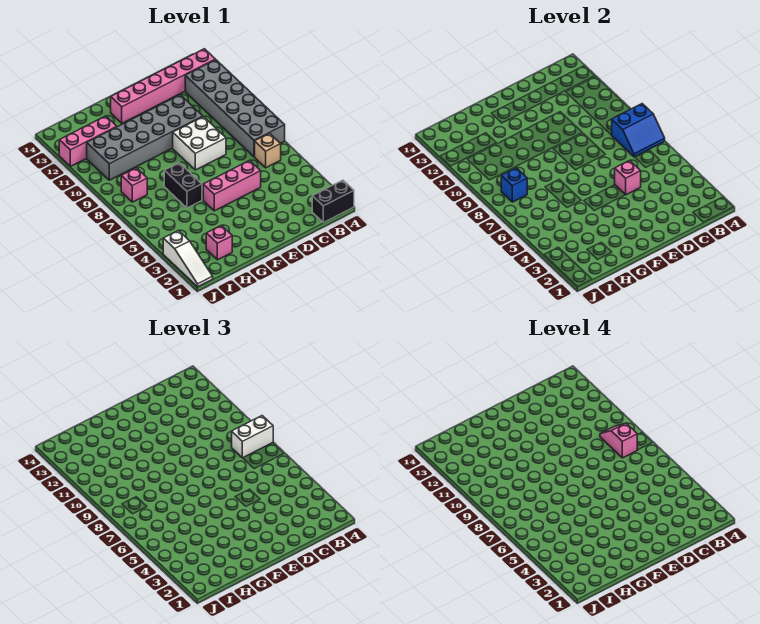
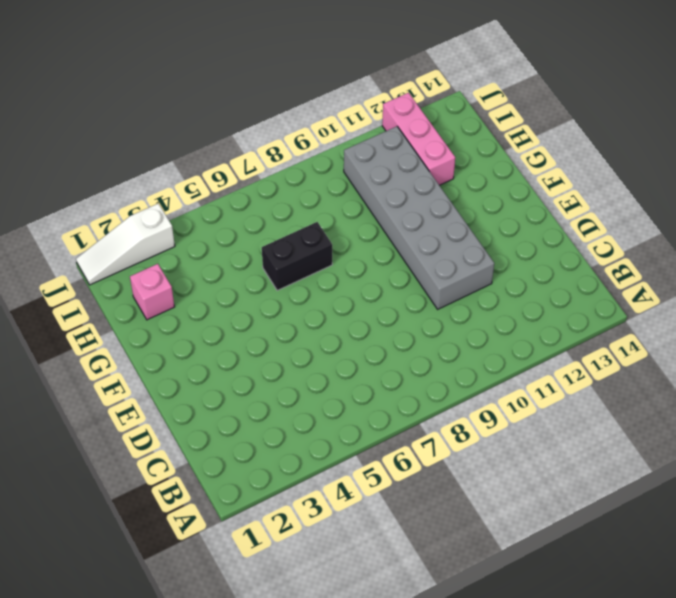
none -> black 1x2 brick [312,180,354,222]
none -> grey 2x6 brick [185,60,285,157]
none -> pink 1x6 brick [111,49,215,123]

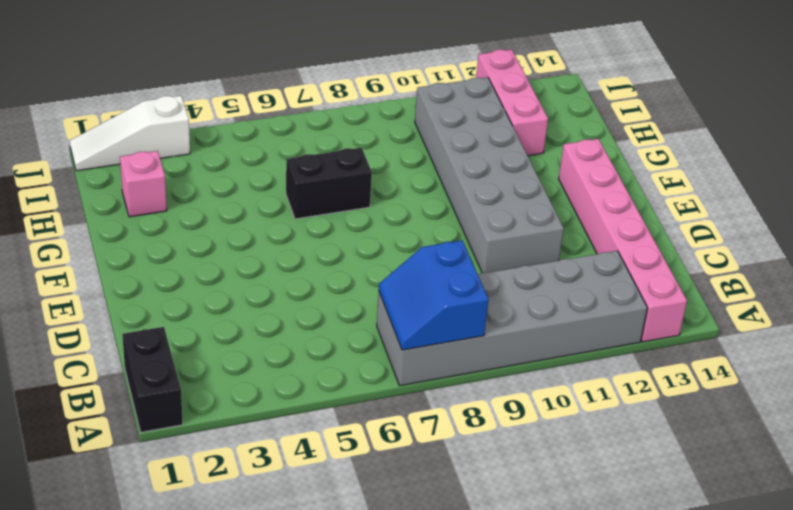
none -> tan 1x1 brick [255,133,281,168]
none -> pink 1x3 brick [203,160,261,211]
none -> white 2x2 brick [173,117,226,170]

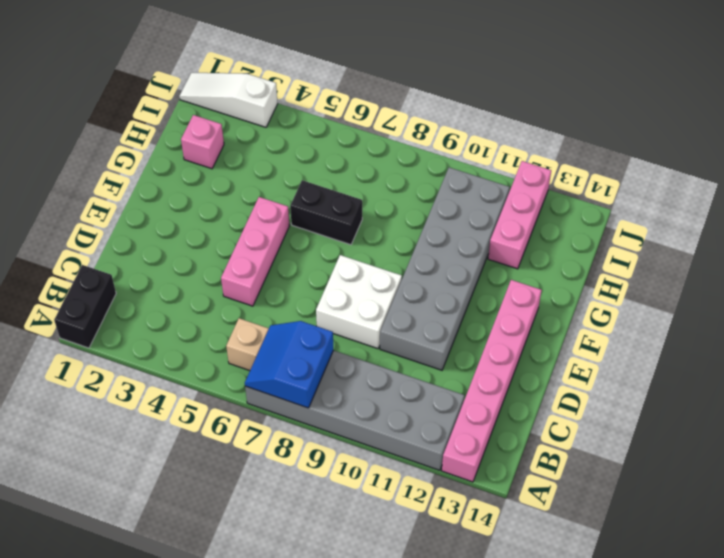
none -> pink 1x1 brick [121,168,147,202]
none -> pink 1x1 brick [615,160,641,195]
none -> blue 1x1 brick [501,168,527,202]

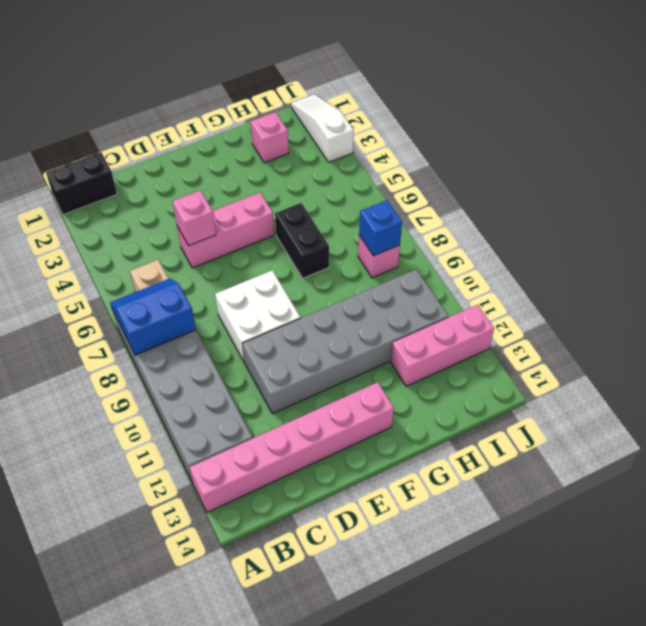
none -> white 1x2 brick [232,416,273,458]
none -> pink 1x2 slope [600,423,637,458]

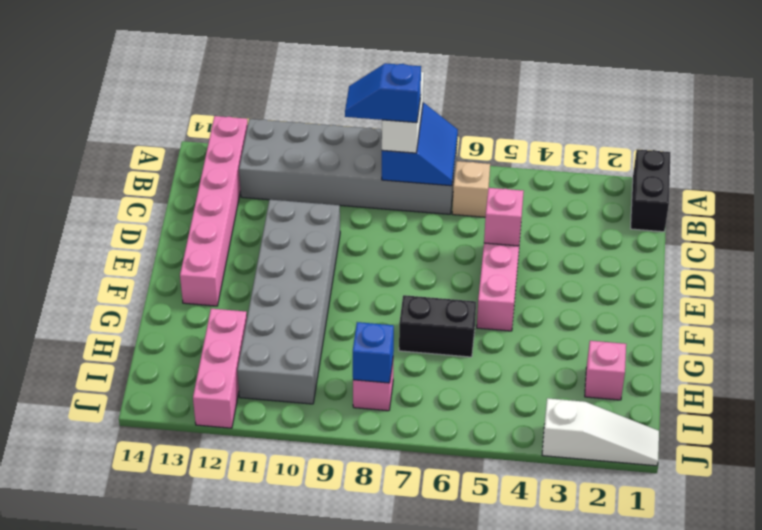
blue 1x2 slope [345,63,421,123] -> pink 1x2 slope [600,423,637,458]
none -> white 2x2 brick [173,117,226,170]

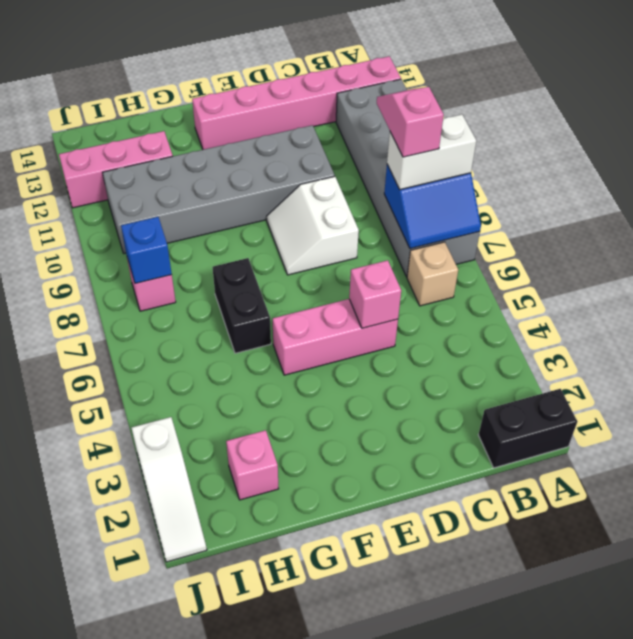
white 2x2 slope [267,176,359,275] -> white 2x2 brick [173,117,226,170]

